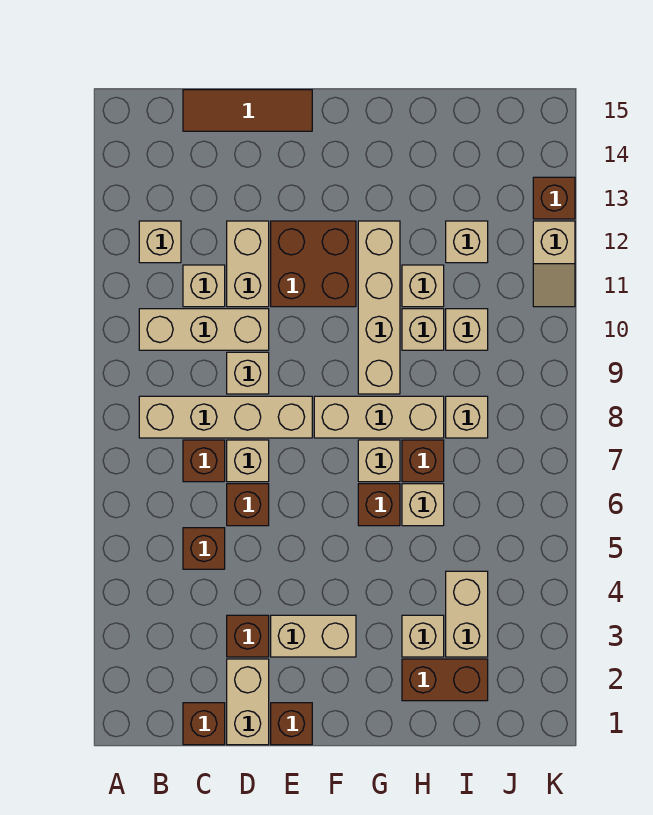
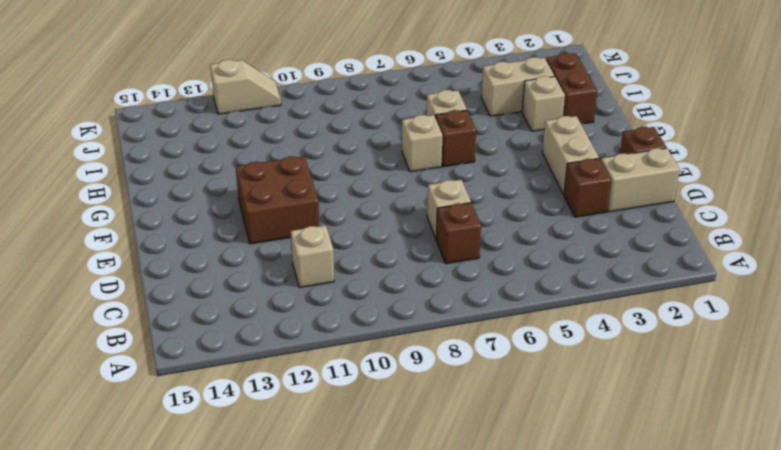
none -> tan 1x4 brick [139,396,312,438]
none -> tan 1x3 brick [139,309,269,350]
none -> tan 1x1 brick [139,221,181,263]
none -> brown 1x1 brick [183,703,225,745]

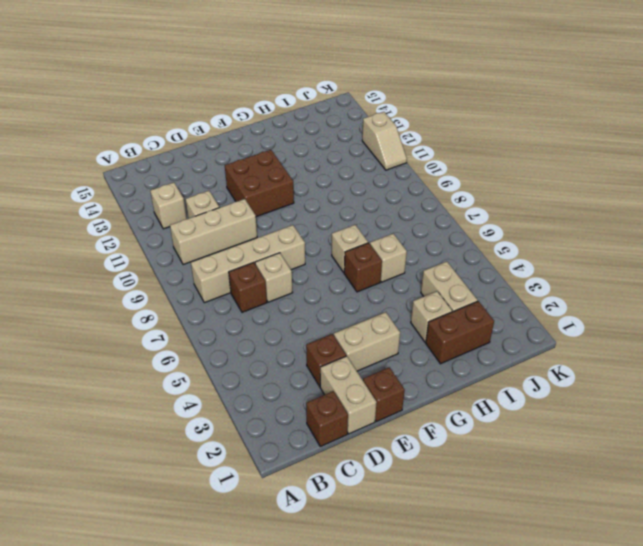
none -> brown 1x1 brick [183,528,225,569]
none -> brown 1x3 tile [183,90,312,131]
none -> brown 1x1 brick [227,484,269,526]
none -> tan 1x1 brick [227,352,269,394]

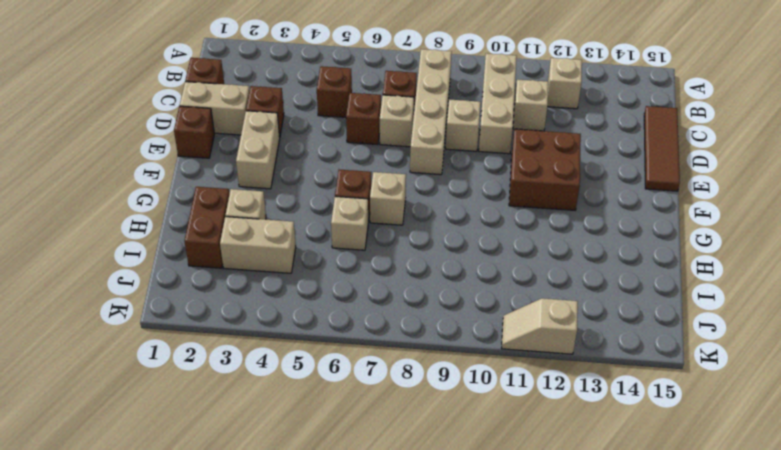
none -> tan 1x2 brick [227,221,269,307]
none -> tan 1x3 brick [314,396,444,438]
none -> tan 1x4 brick [358,221,400,394]
none -> brown 1x1 brick [402,440,444,482]

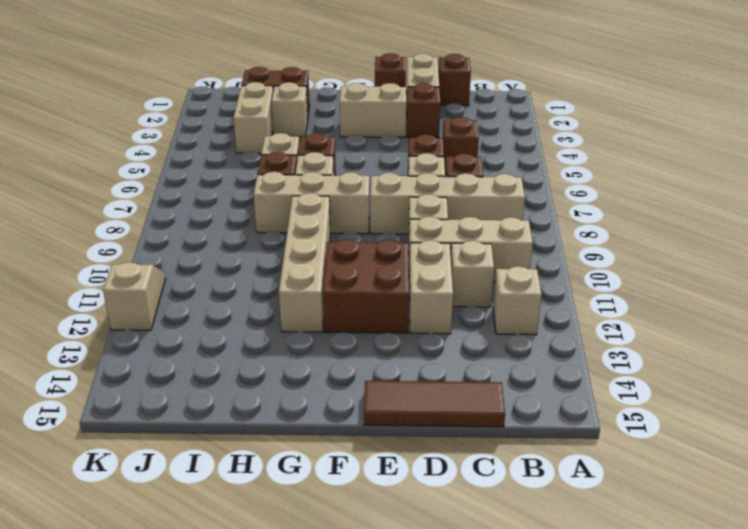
none -> tan 1x1 brick [402,309,444,350]
none -> tan 1x1 brick [402,265,444,307]
none -> tan 1x1 brick [446,396,488,438]
none -> tan 1x1 brick [446,309,488,350]

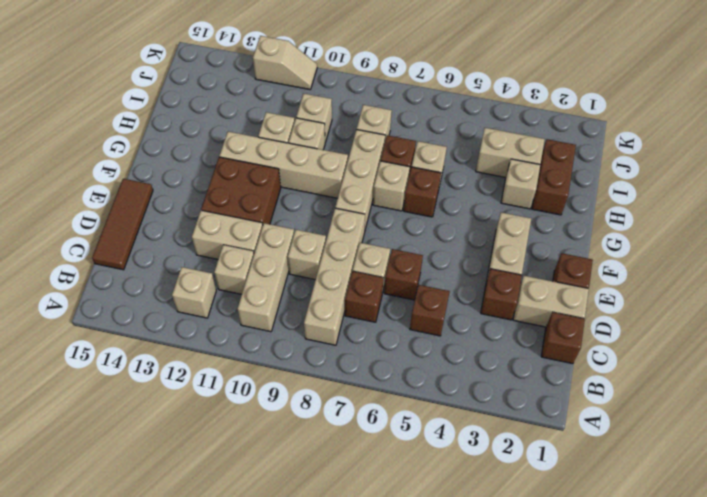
none -> tan 1x1 brick [446,221,488,263]
none -> brown 1x1 brick [533,177,575,219]

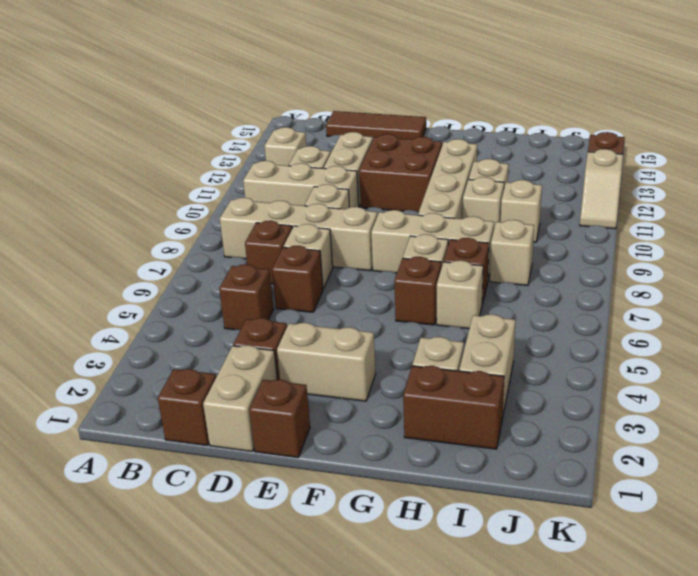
none -> tan 1x1 brick [446,221,488,263]

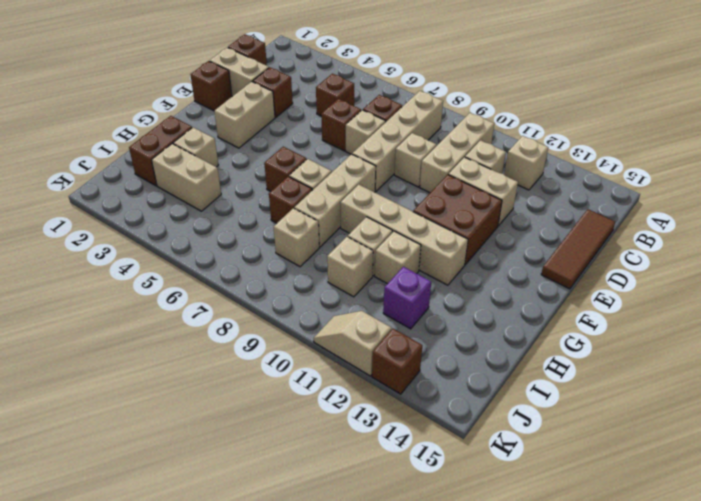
purple 1x1 brick [383,267,431,329] -> tan 1x1 brick [446,221,488,263]
none -> tan 1x1 brick [402,484,444,526]

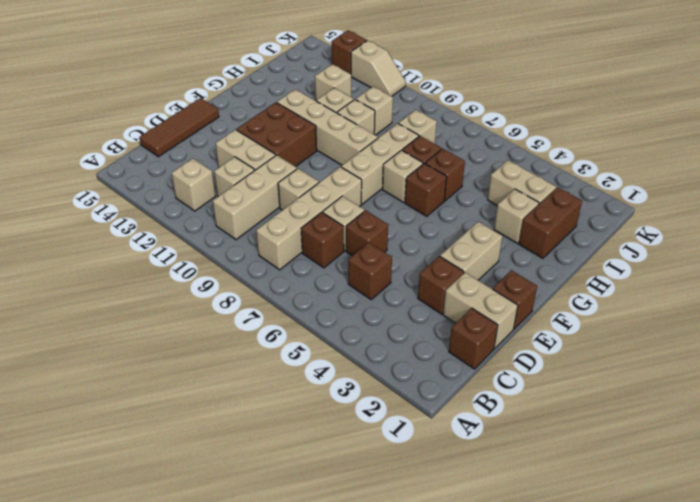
brown 1x1 brick [425,149,465,201] -> tan 1x1 brick [402,484,444,526]

